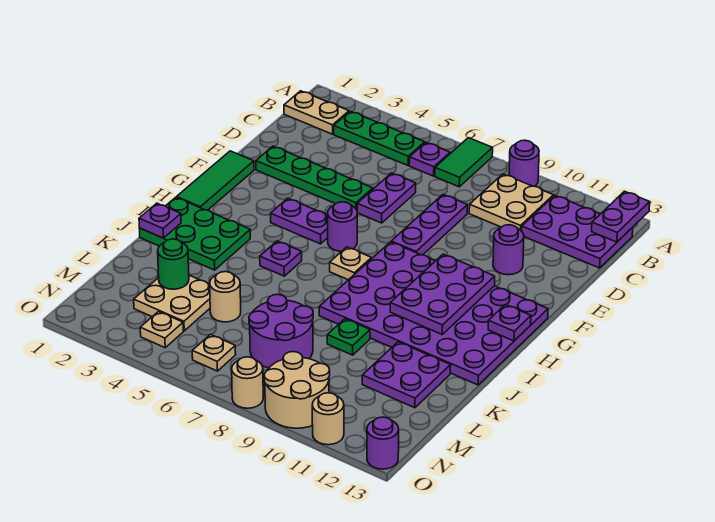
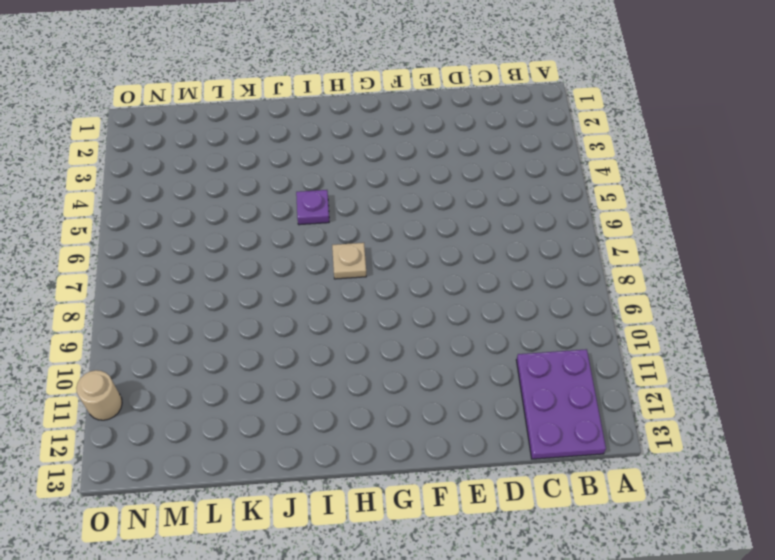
none -> green 1x2 tile [435,138,493,187]
none -> purple 1x1 round brick [509,140,539,186]
none -> tan 1x2 plate [284,91,349,134]
none -> green 1x3 plate [334,111,425,165]

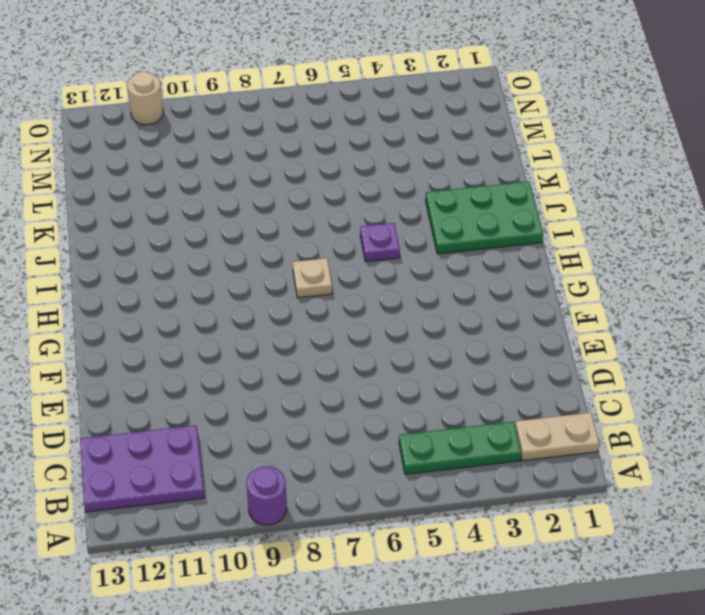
none -> green 1x2 tile [435,138,493,187]
none -> purple 1x1 plate [409,143,450,176]
none -> tan 2x2 plate [469,174,554,231]
none -> purple 1x2 plate [357,173,416,223]

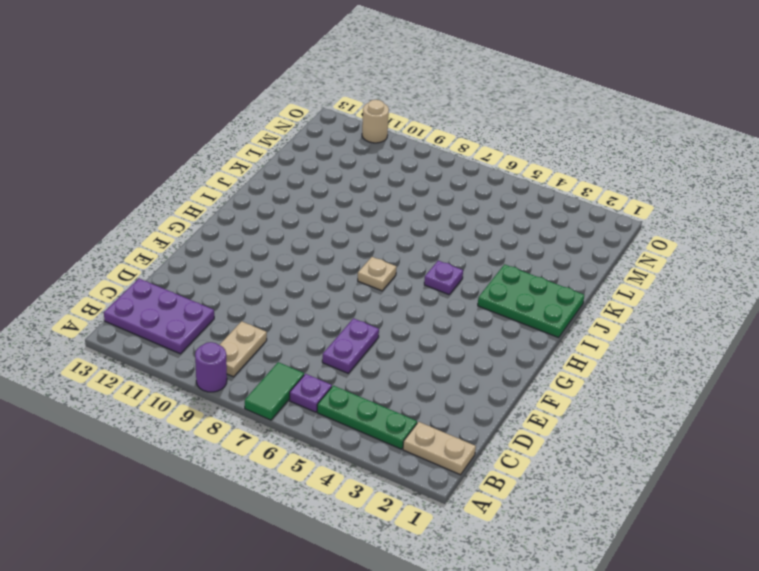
tan 1x2 plate [220,321,267,377] -> tan 2x2 plate [469,174,554,231]
none -> purple 1x3 plate [391,195,467,255]
none -> green 1x4 plate [256,146,373,210]
none -> purple 1x1 round brick [493,225,524,275]
none -> green 1x3 tile [177,151,254,210]

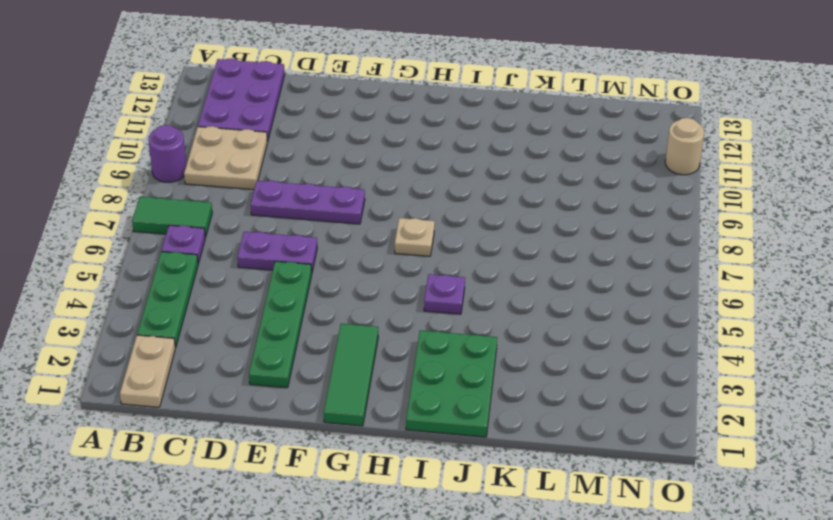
green 1x3 tile [324,324,378,426] -> green 1x3 tile turned to [177,151,254,210]
none -> purple 1x1 round brick [493,225,524,275]
none -> purple 1x2 plate [271,198,328,244]
none -> purple 1x1 round brick [328,202,357,251]
none -> purple 4x6 plate [319,242,548,385]

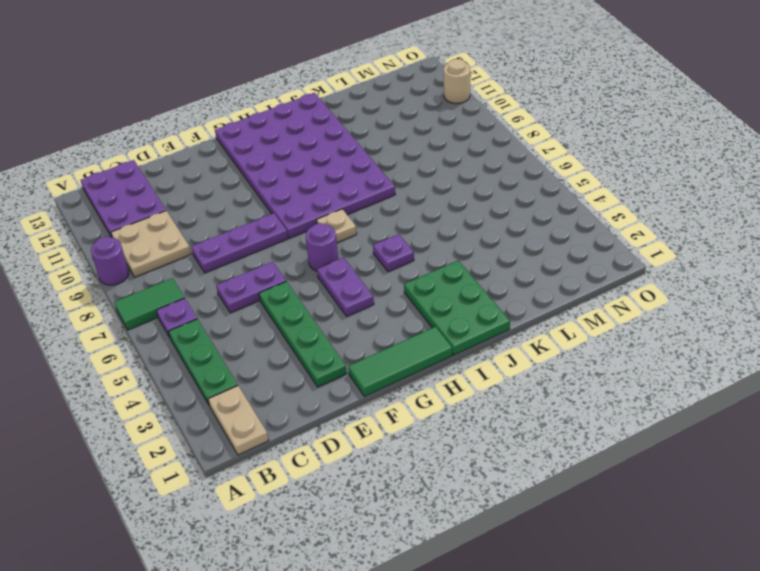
none -> purple 1x1 round brick [493,225,524,275]
none -> green 1x1 plate [327,319,370,355]
none -> purple 2x2 plate [362,342,451,408]
none -> tan 2x2 plate [134,275,210,331]

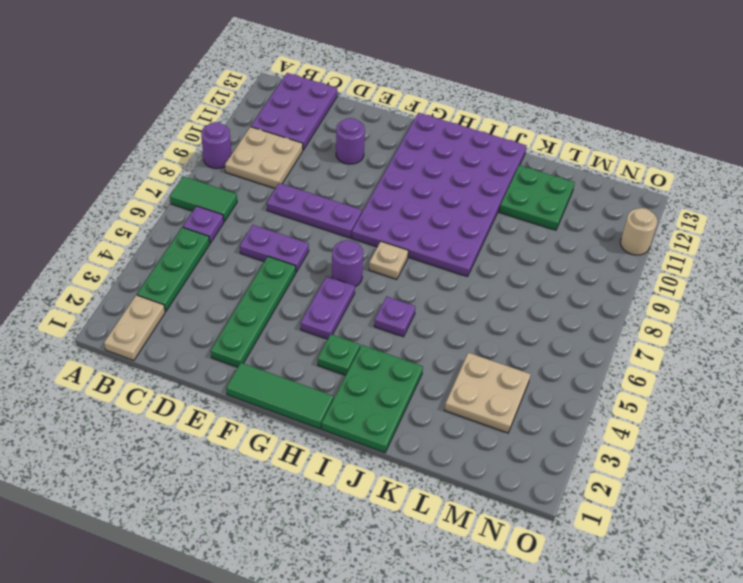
green 1x1 plate [318,334,360,375] -> green 1x1 plate moved to [327,319,370,355]
green 2x2 plate [499,165,575,230] -> purple 2x2 plate [362,342,451,408]
none -> tan 1x1 round brick [210,272,241,322]
none -> purple 2x2 round brick [249,294,313,368]
none -> tan 1x1 plate [140,311,183,348]
none -> tan 1x1 plate [192,335,236,371]

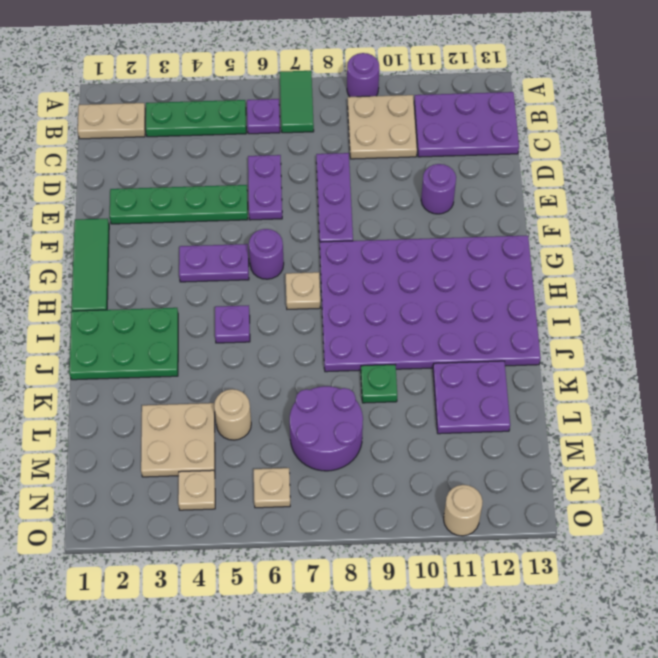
none -> tan 2x2 round brick [264,352,330,428]
none -> tan 1x1 round brick [232,357,263,408]
none -> purple 1x1 round brick [367,417,399,469]
none -> purple 1x2 plate [592,191,650,242]

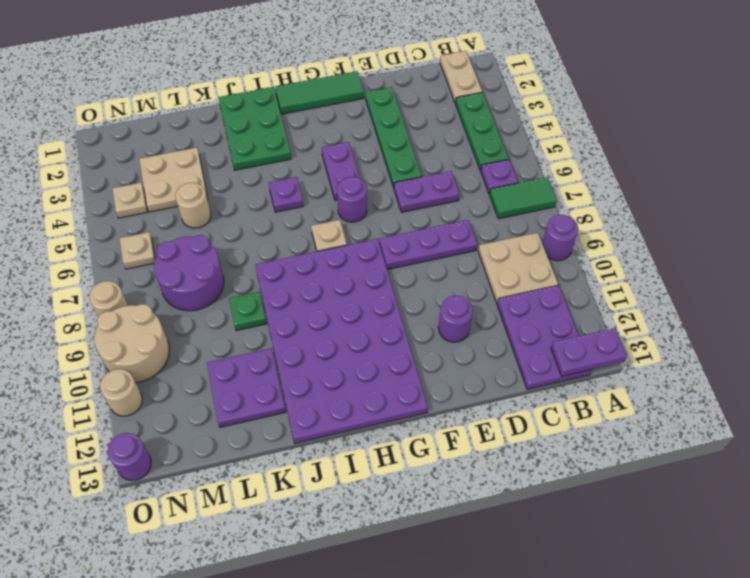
none -> purple 2x3 plate [390,254,495,334]
none -> purple 1x1 plate [488,305,531,341]
none -> purple 1x1 plate [139,203,181,238]
none -> green 1x1 round brick [158,239,189,289]

